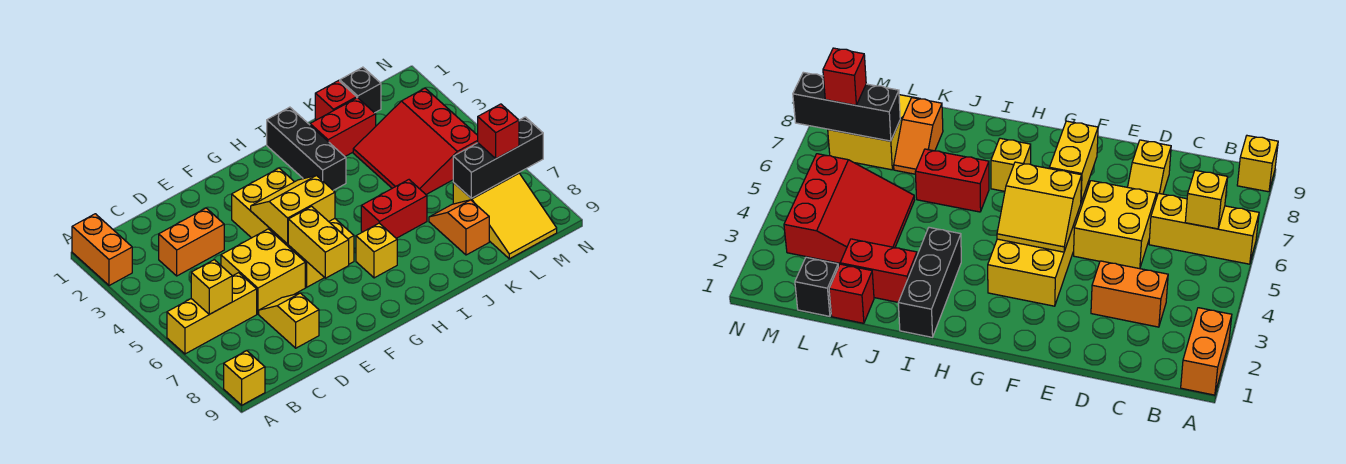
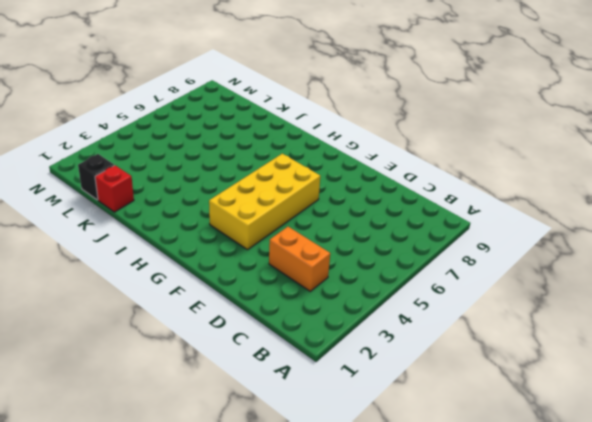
none -> orange 1x2 brick [72,214,132,286]
none -> yellow 1x3 brick [167,273,257,354]
none -> yellow 1x1 brick [224,351,265,405]

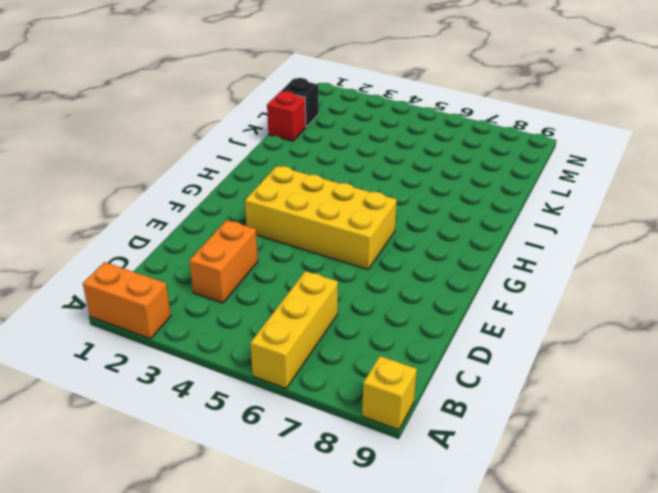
none -> yellow 2x2 brick [221,229,305,314]
none -> yellow 1x2 slope [259,293,319,348]
none -> yellow 1x1 brick [356,223,397,278]

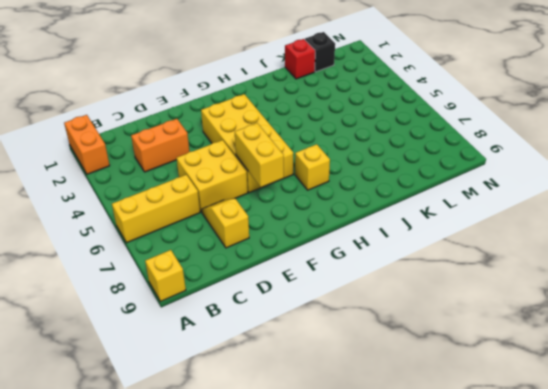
none -> black 1x3 brick [267,107,346,190]
none -> red 1x2 brick [361,180,427,238]
none -> red 1x2 brick [310,98,376,156]

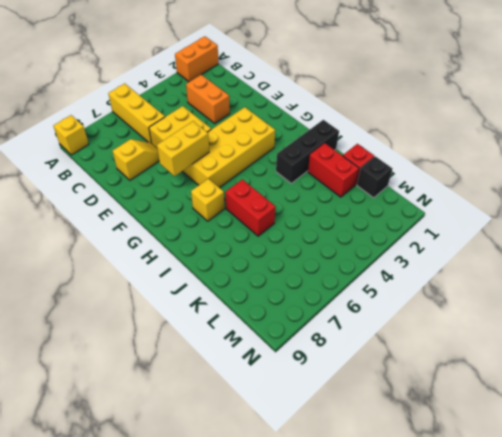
none -> red 3x3 slope [353,88,478,194]
none -> orange 1x2 slope [429,200,489,255]
none -> yellow 2x3 slope [453,173,557,259]

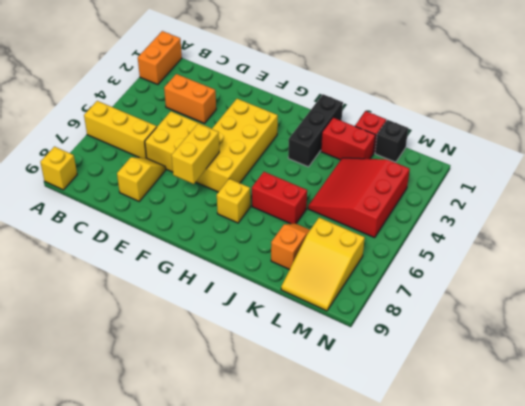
none -> yellow 1x1 brick [191,260,232,314]
none -> yellow 2x2 slope [251,176,335,244]
none -> black 1x3 brick [453,117,543,198]

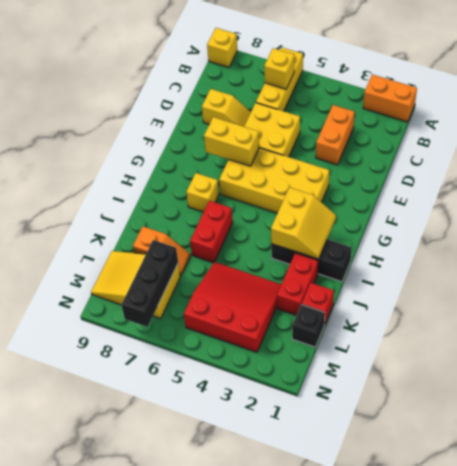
yellow 2x2 slope [271,187,336,259] -> yellow 2x2 slope moved to [251,176,335,244]
none -> red 1x1 brick [478,104,519,159]

